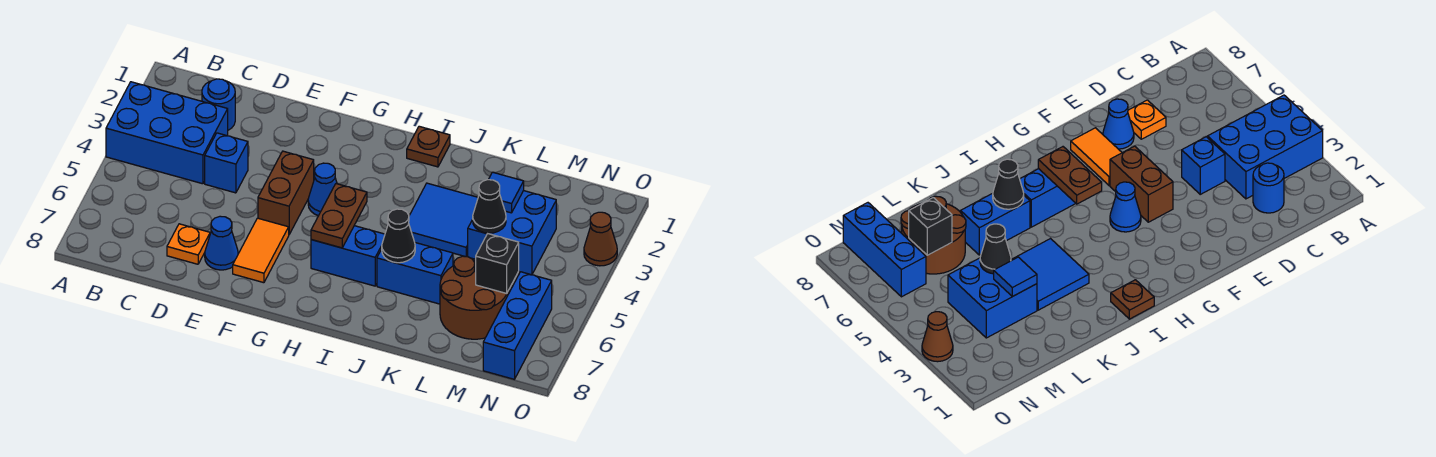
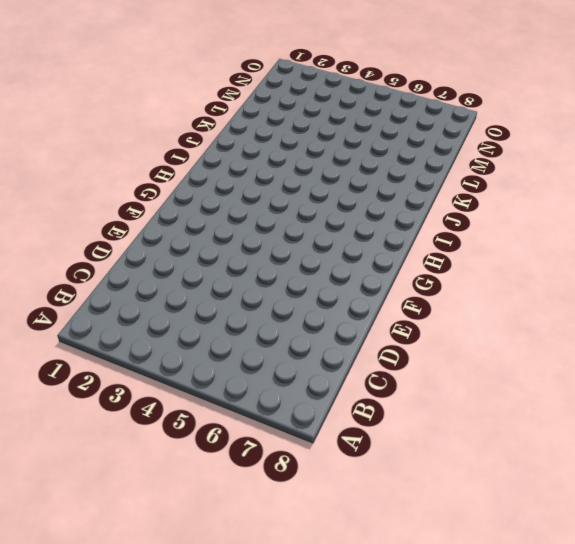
none -> blue 2x3 brick [106,82,228,184]
none -> blue 1x1 round brick [202,79,235,130]
none -> blue 1x1 brick [205,133,248,193]

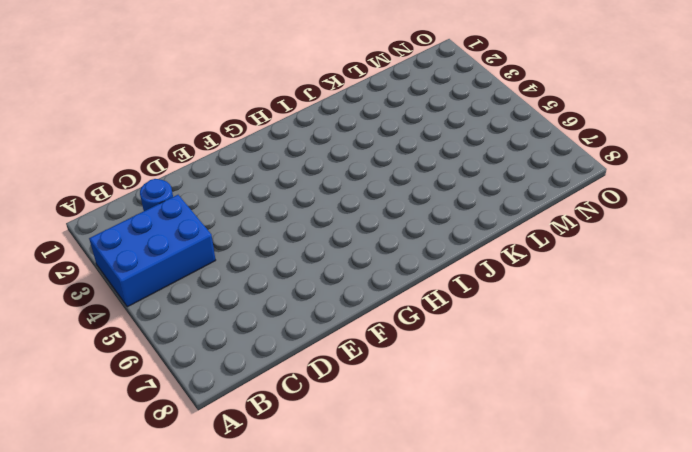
none -> blue 1x1 brick [205,133,248,193]
none -> orange 1x1 plate [167,224,210,264]
none -> blue 1x1 cone [205,216,238,270]

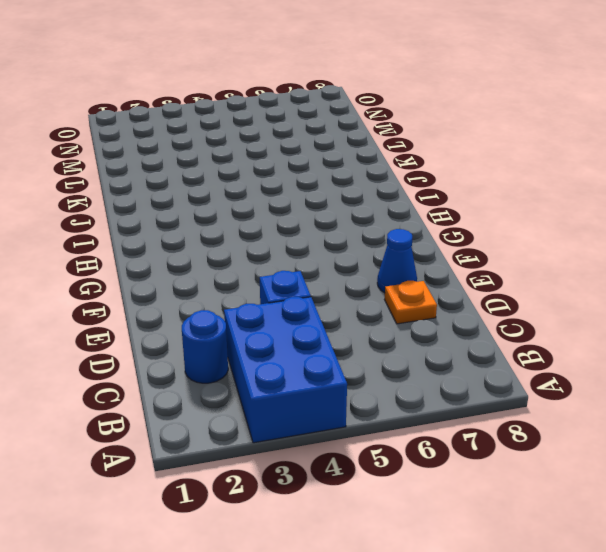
none -> brown 1x2 brick [258,151,314,234]
none -> orange 1x2 tile [233,218,289,283]
none -> blue 1x1 cone [308,163,337,216]

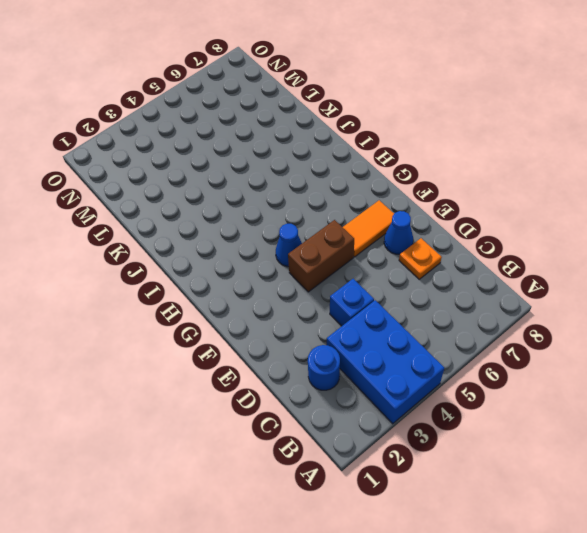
none -> blue 1x2 brick [311,226,385,286]
none -> brown 1x1 plate [407,126,450,167]
none -> blue 2x2 tile [409,183,478,257]

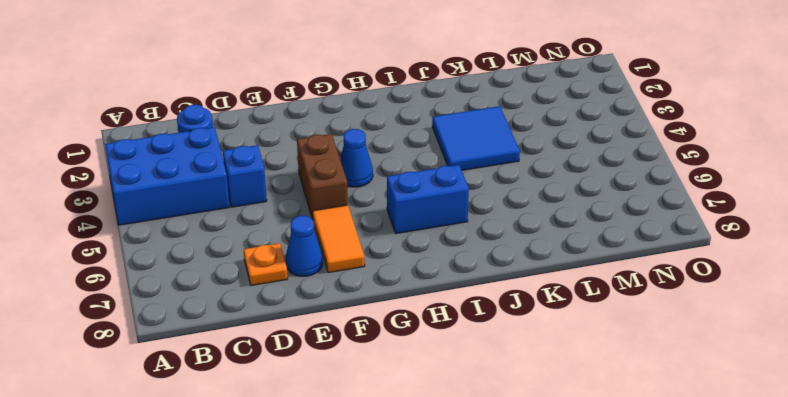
none -> brown 1x1 plate [407,126,450,167]
none -> blue 1x2 brick [377,243,453,304]
none -> blue 2x2 brick [468,191,556,275]

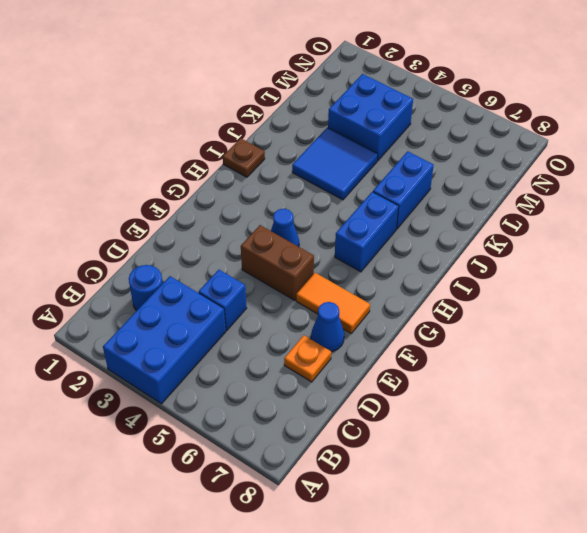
none -> brown 2x2 round brick [440,256,509,339]
none -> blue 1x3 brick [483,272,552,379]
none -> brown 1x1 cone [584,212,617,266]

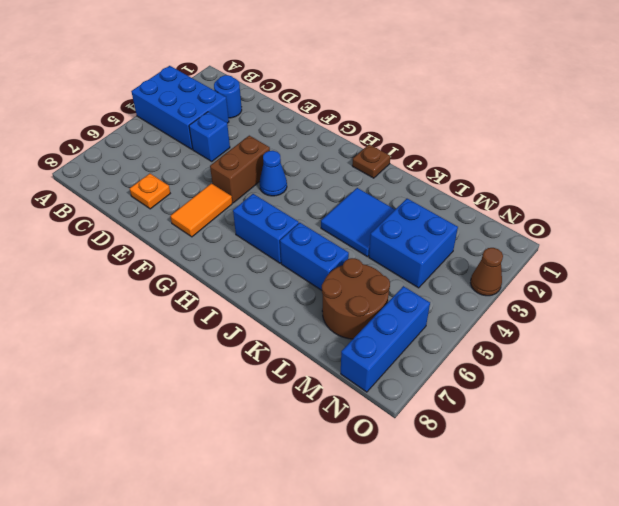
none -> blue 1x1 cone [205,216,238,270]
none -> brown 1x2 plate [311,184,367,248]
none -> black 1x1 cone [382,209,415,263]

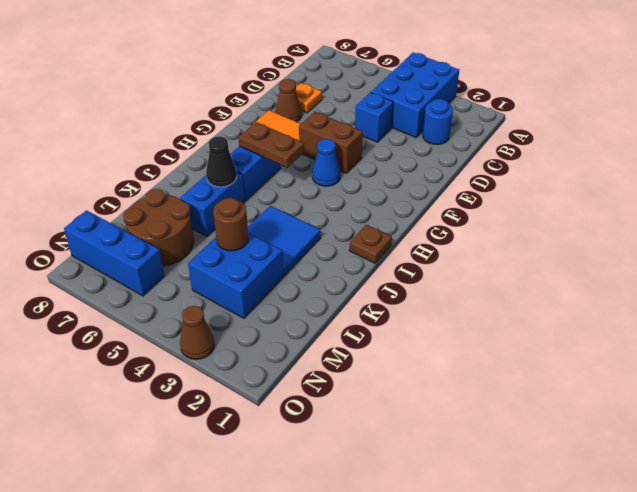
brown 1x1 cone [275,79,302,122] -> blue 1x1 cone [205,216,238,270]
brown 1x1 round brick [213,198,249,251] -> black 1x1 cone [473,180,506,233]
none -> blue 1x1 tile [488,172,524,213]
none -> black 1x1 brick [476,234,519,294]

